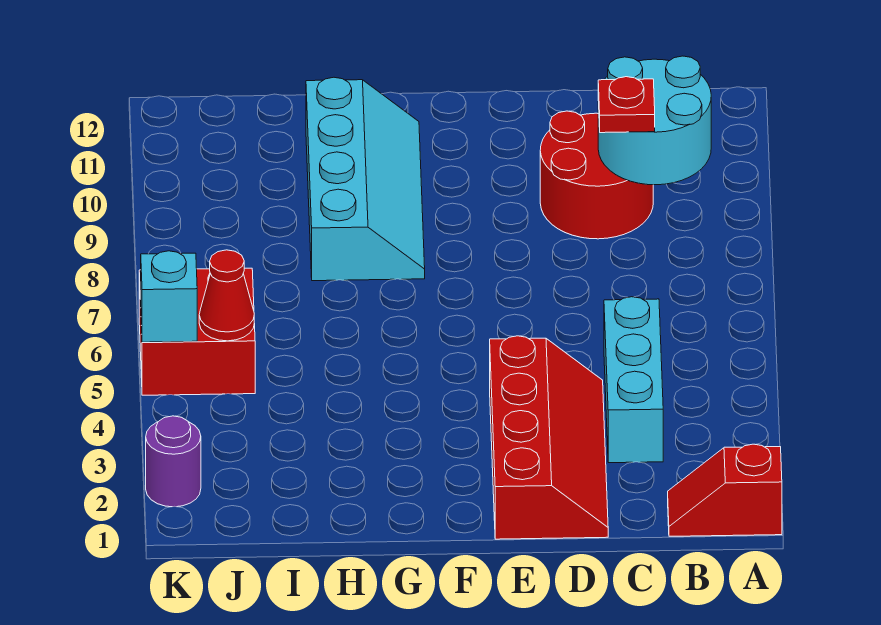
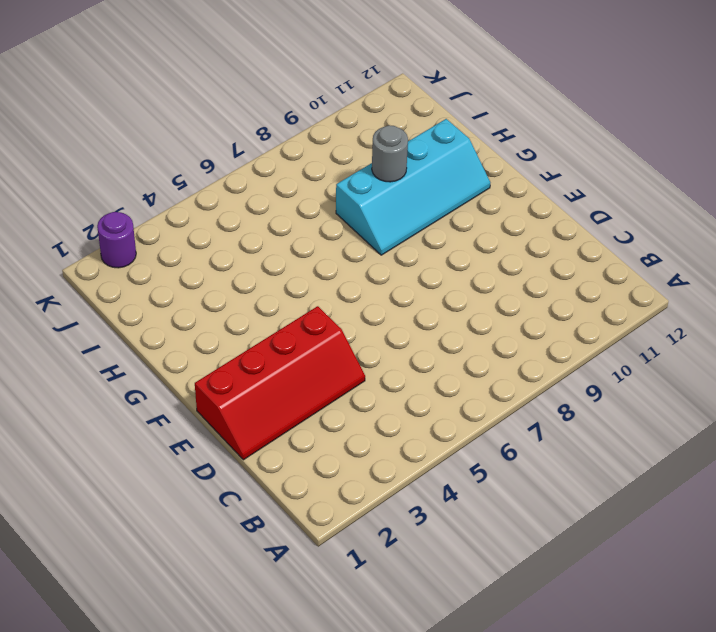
grey 1x1 round brick [372,125,408,182] -> none
none -> red 1x2 slope [668,444,782,536]
none -> cyan 1x3 brick [604,297,663,463]

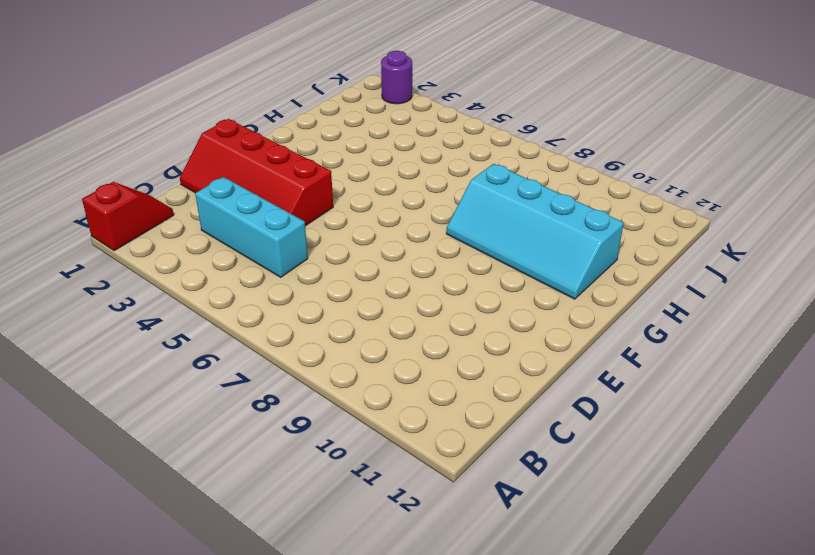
none -> red 2x2 round brick [540,111,653,239]
none -> red 2x2 brick [139,268,255,395]

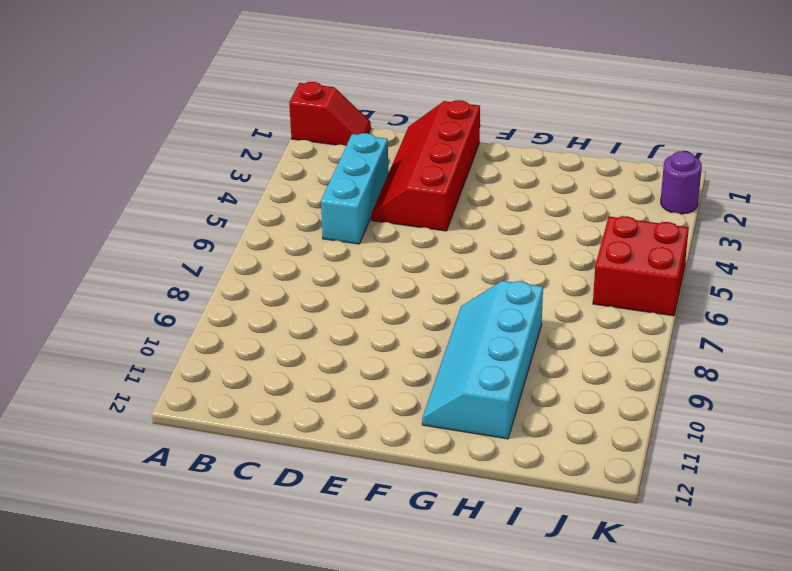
none -> red 2x2 round brick [540,111,653,239]
none -> cyan 2x2 round brick [598,56,711,185]

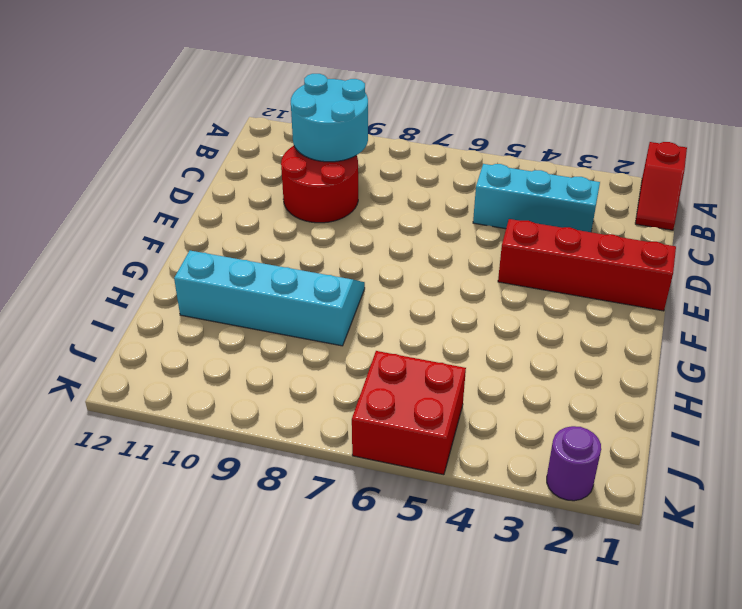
none -> red 1x1 cone [199,250,254,341]
none -> cyan 1x1 brick [141,251,197,342]

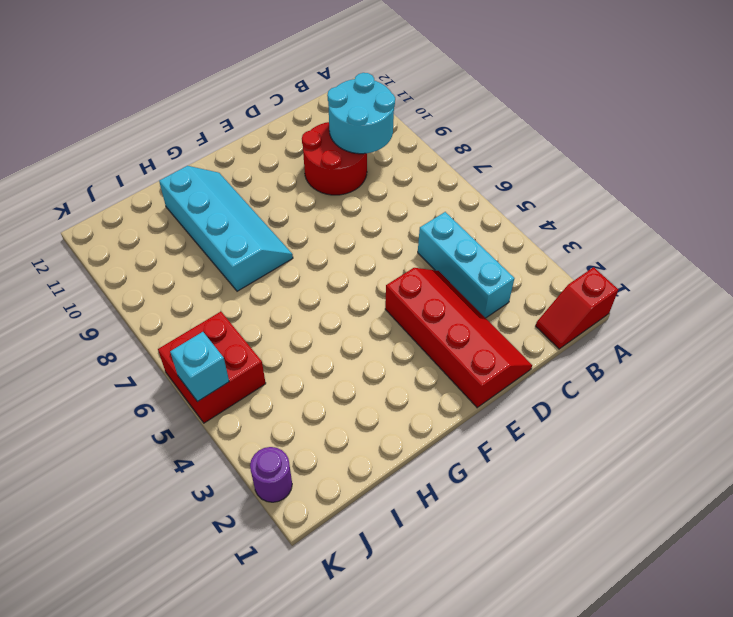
none -> red 1x1 cone [199,250,254,341]
none -> red 1x1 plate [598,77,655,133]

